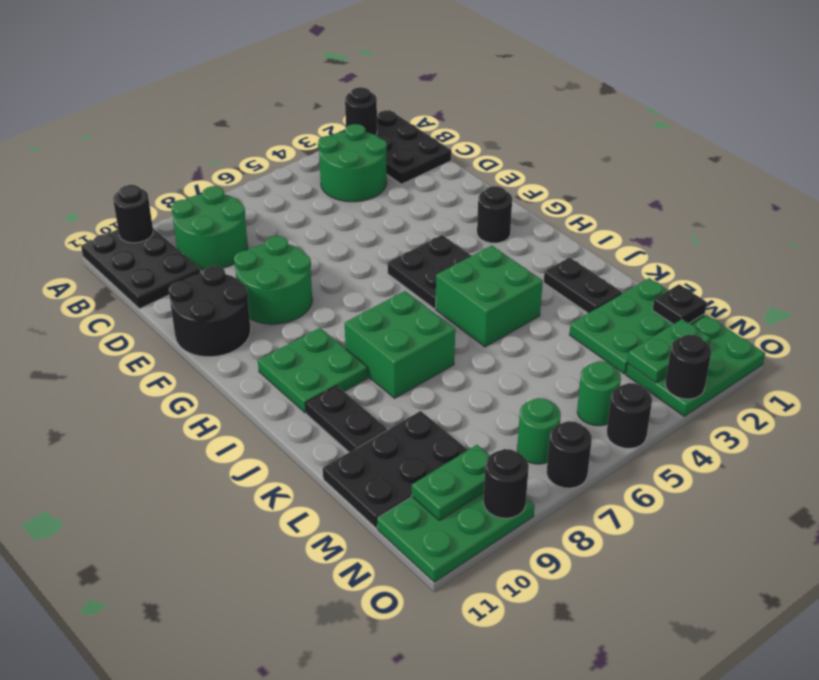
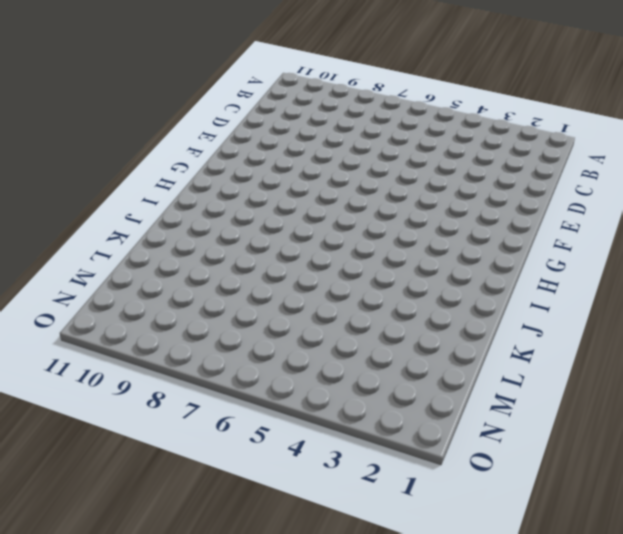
none -> black 2x3 plate [340,110,451,184]
none -> black 2x3 plate [81,229,201,309]
none -> green 2x2 round brick [318,124,387,202]

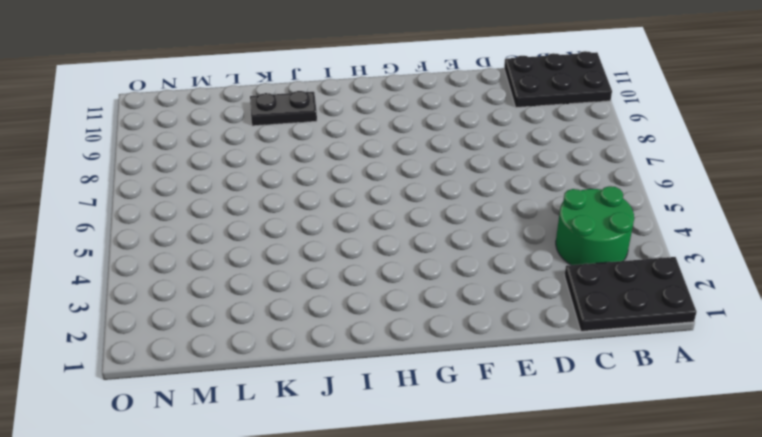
none -> green 2x2 round brick [172,186,248,270]
none -> green 2x2 round brick [234,236,312,324]
none -> black 2x2 round brick [169,266,251,357]

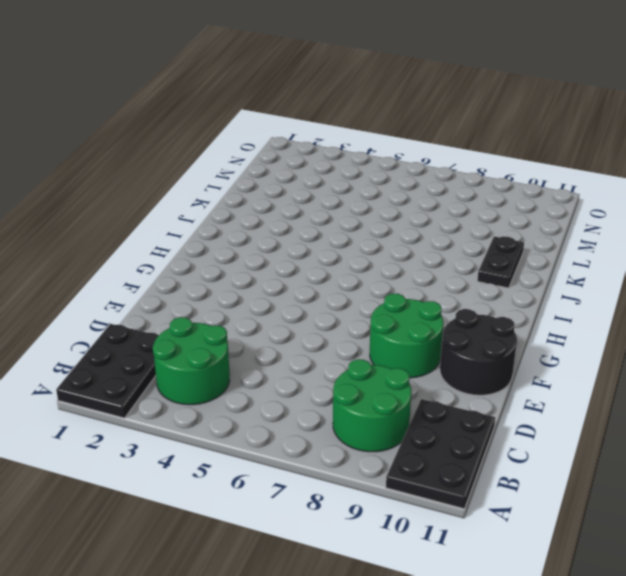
none -> black 1x1 round brick [477,186,512,243]
none -> black 2x2 plate [388,235,471,309]
none -> green 2x2 plate [258,328,368,413]

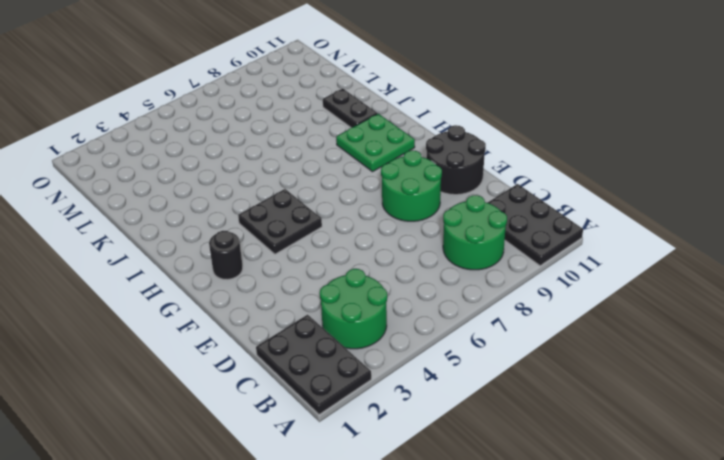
none -> green 2x2 brick [435,246,543,347]
none -> green 2x2 brick [345,291,455,398]
none -> black 1x2 plate [544,258,622,313]

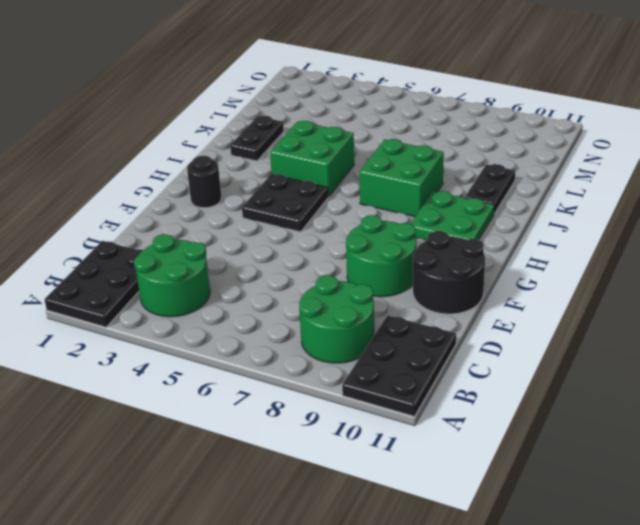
none -> green 2x3 plate [569,278,705,374]
none -> black 2x3 plate [323,411,468,528]
none -> green 2x3 plate [626,315,765,416]

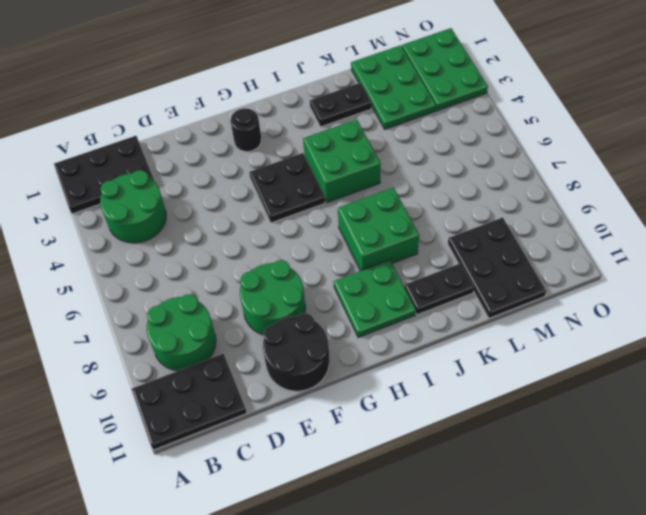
none -> green 1x1 round brick [577,361,621,426]
none -> green 1x1 round brick [517,398,561,464]
none -> green 2x3 plate [377,493,535,582]

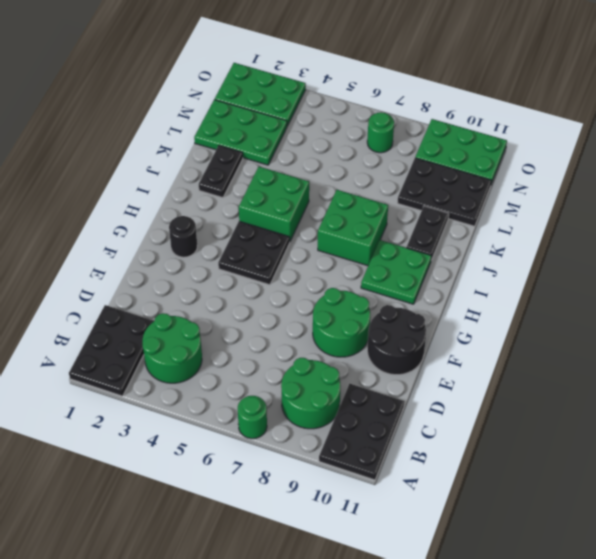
green 1x1 round brick [238,396,267,439] -> green 1x1 round brick moved to [577,361,621,426]
none -> black 1x1 round brick [607,383,652,448]
none -> black 1x1 round brick [547,421,592,488]
none -> black 1x1 round brick [345,87,377,135]

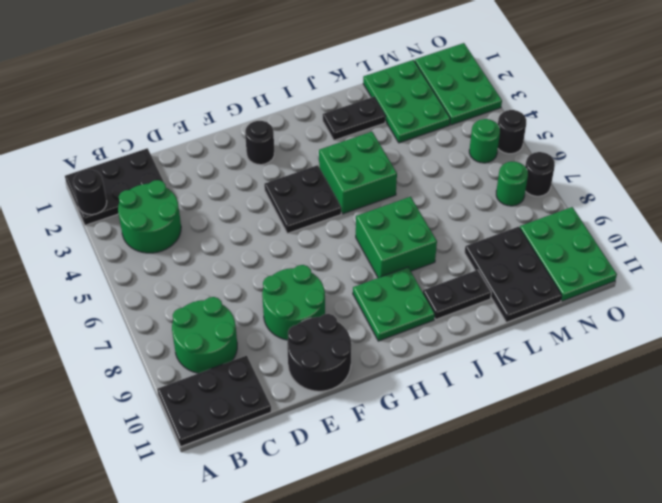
none -> black 1x1 round brick [113,185,153,243]
none -> black 1x1 plate [653,284,707,324]
none -> green 1x2 plate [627,319,711,383]

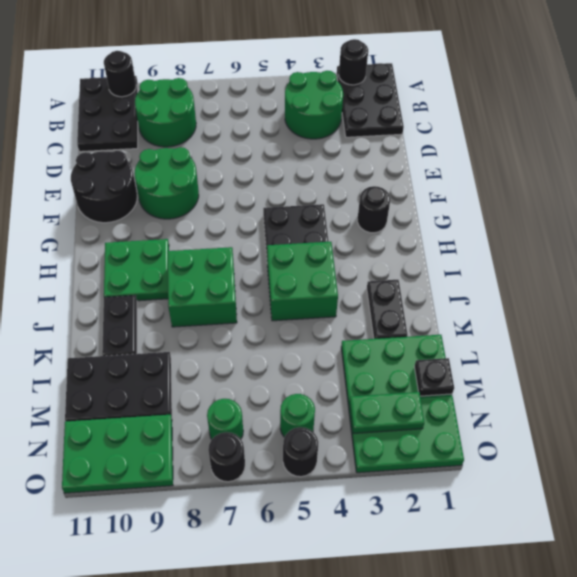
none -> green 1x2 plate [412,445,490,520]
none -> black 1x1 round brick [665,335,711,399]
none -> black 1x1 round brick [483,449,529,518]

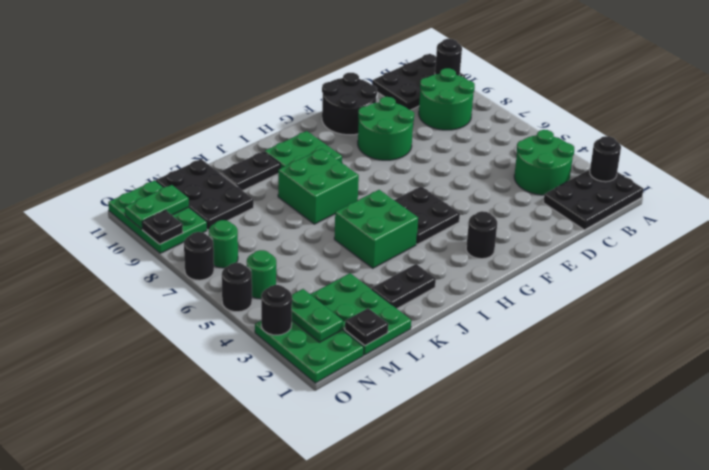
green 1x2 plate [125,185,189,229] -> green 1x2 plate turned to [412,445,490,520]
black 1x1 plate [142,210,183,244] -> black 1x1 round brick [483,449,529,518]

